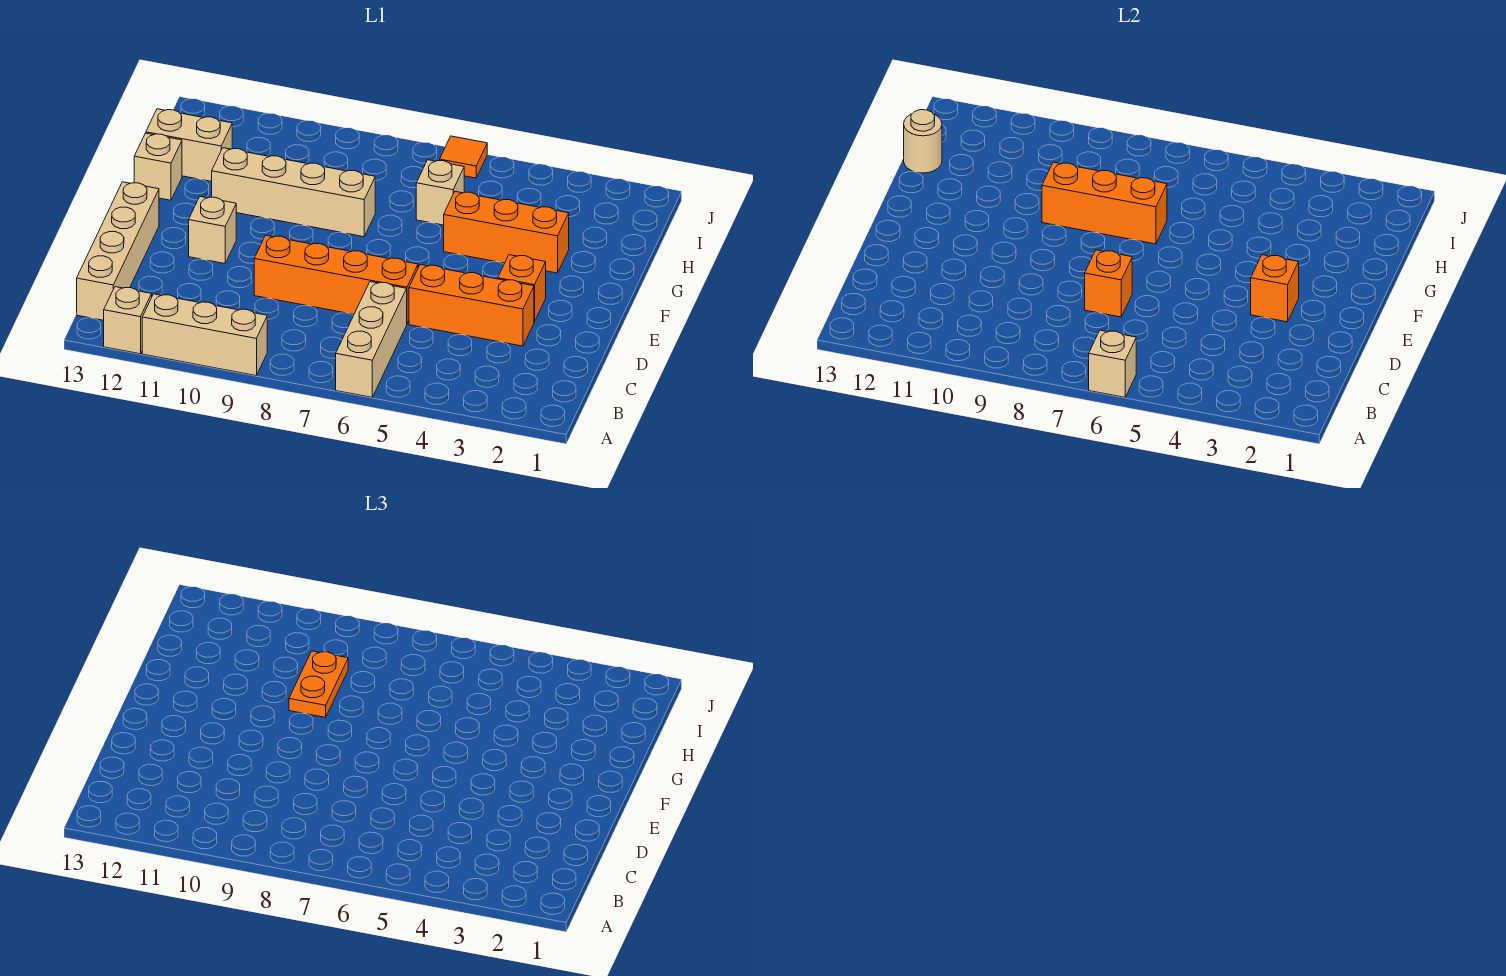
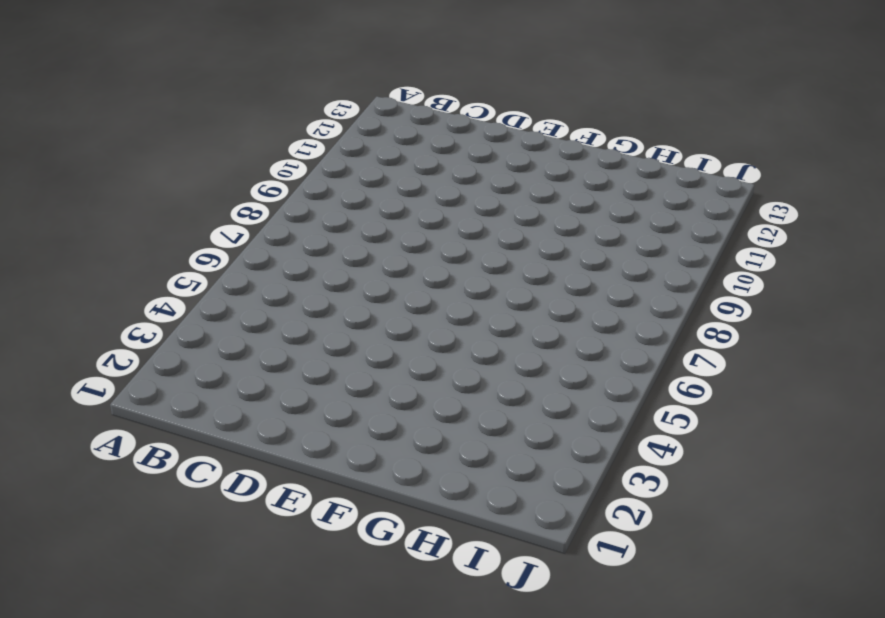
none -> tan 1x3 brick [336,282,407,397]
none -> tan 1x3 brick [142,294,267,376]
none -> tan 1x1 brick [104,287,152,354]

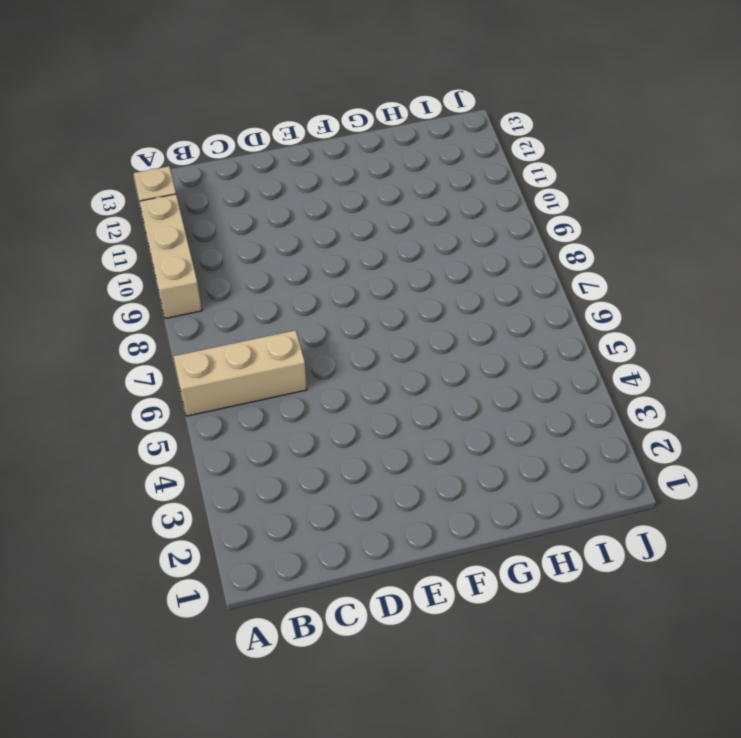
none -> tan 1x4 brick [77,182,159,320]
none -> orange 1x3 brick [409,265,534,346]
none -> orange 1x4 brick [254,235,418,324]

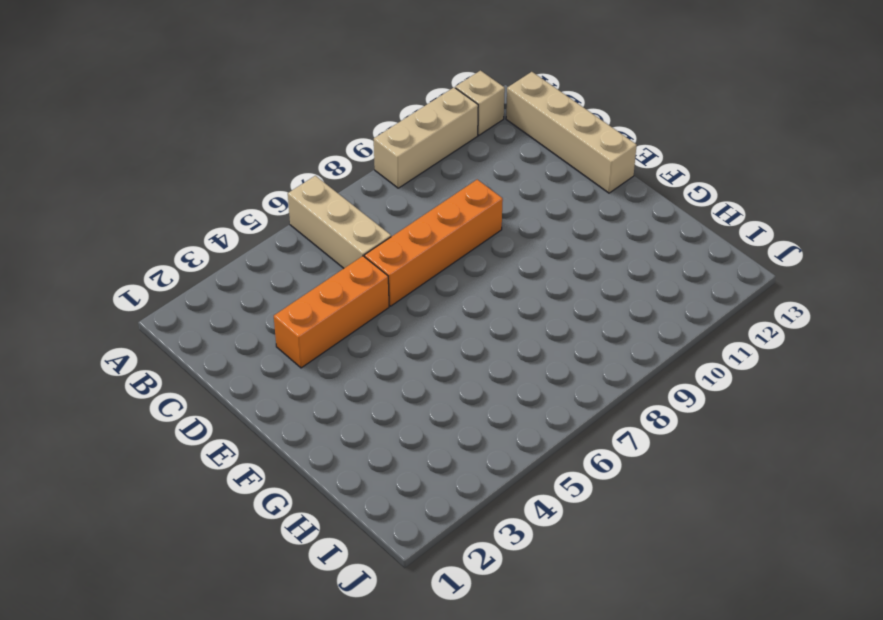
none -> orange 1x1 brick [498,255,546,322]
none -> tan 1x1 brick [189,197,236,264]
none -> orange 1x3 brick [444,192,569,273]

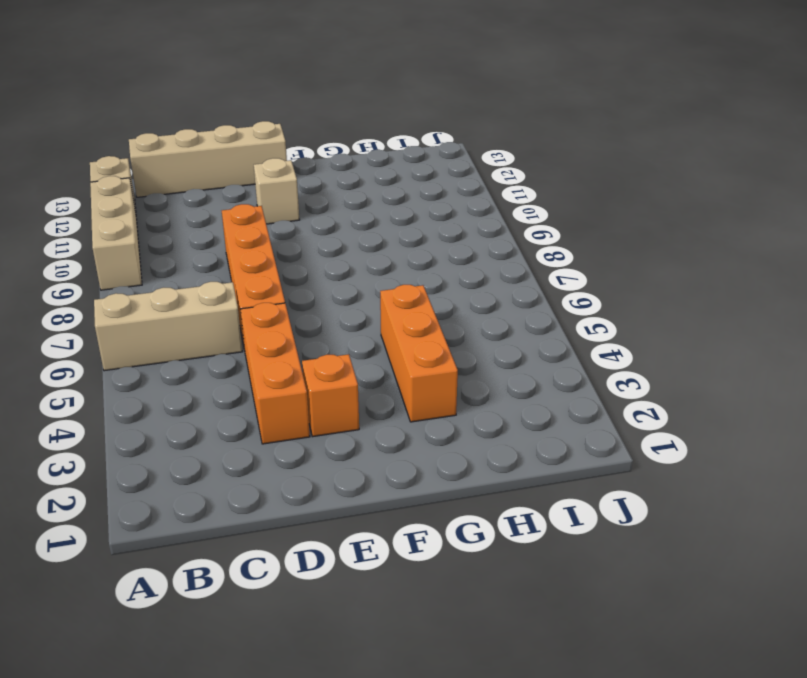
none -> tan 1x4 brick [212,148,375,237]
none -> tan 1x1 brick [134,133,182,200]
none -> tan 1x1 brick [416,160,464,225]

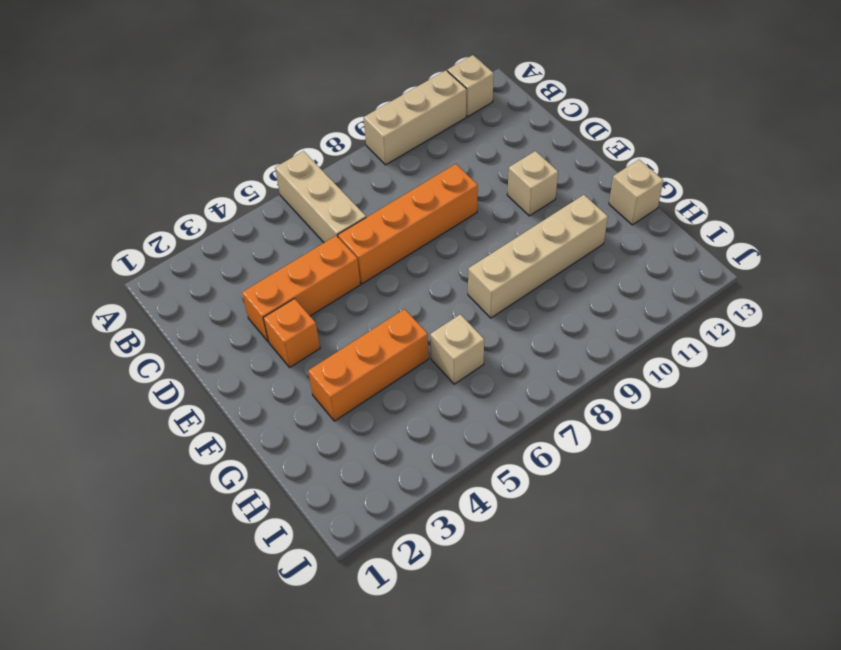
none -> tan 1x4 brick [77,182,159,320]
none -> tan 1x2 brick [146,109,232,182]
none -> orange 1x1 tile [440,136,487,178]

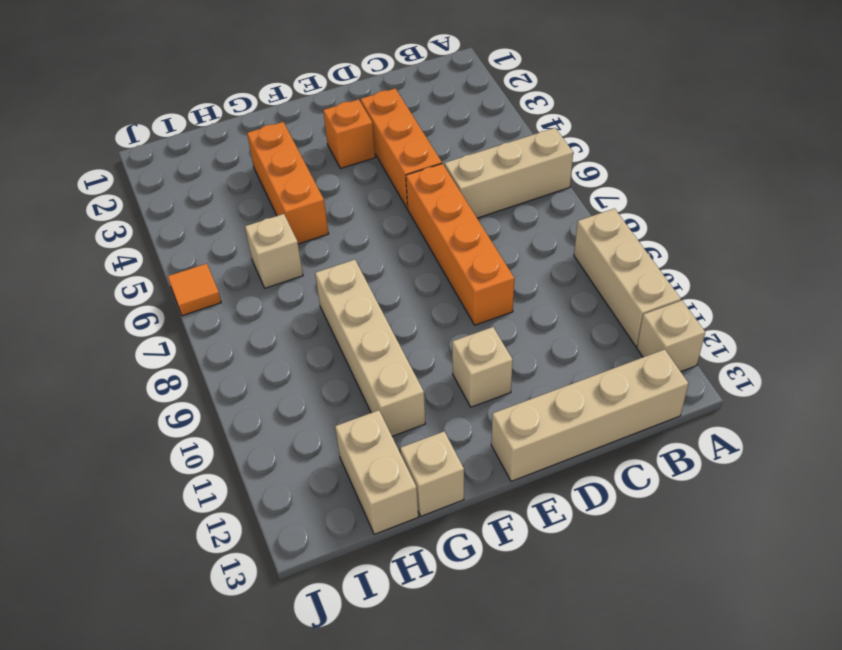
none -> tan 1x1 brick [1089,330,1136,397]
none -> orange 1x1 brick [1085,250,1132,317]
none -> orange 1x1 brick [1251,255,1299,322]

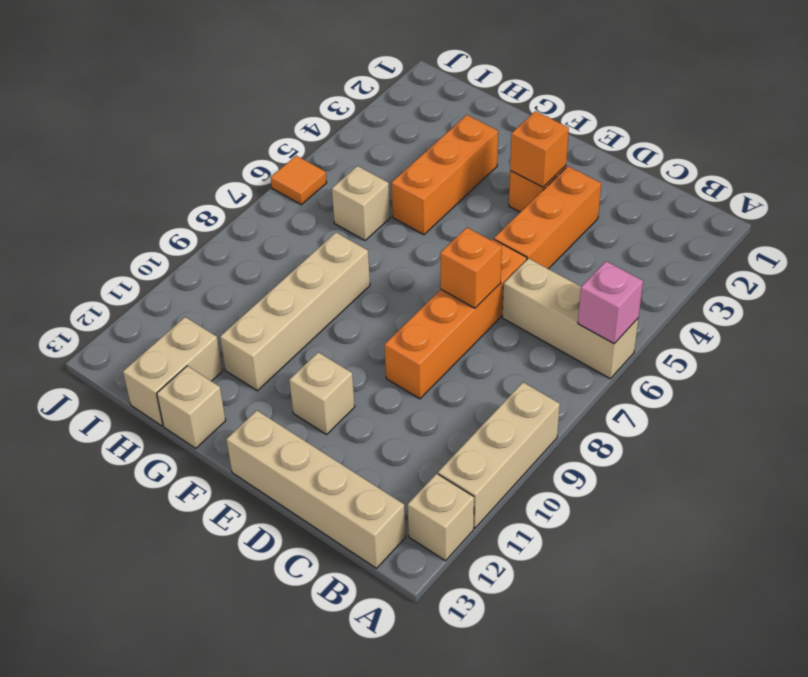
pink 1x1 brick [578,261,643,344] -> tan 1x1 brick [1089,330,1136,397]
none -> orange 1x3 brick [1042,162,1167,244]
none -> tan 1x1 round brick [904,110,942,173]
none -> orange 1x2 plate [289,651,348,717]

